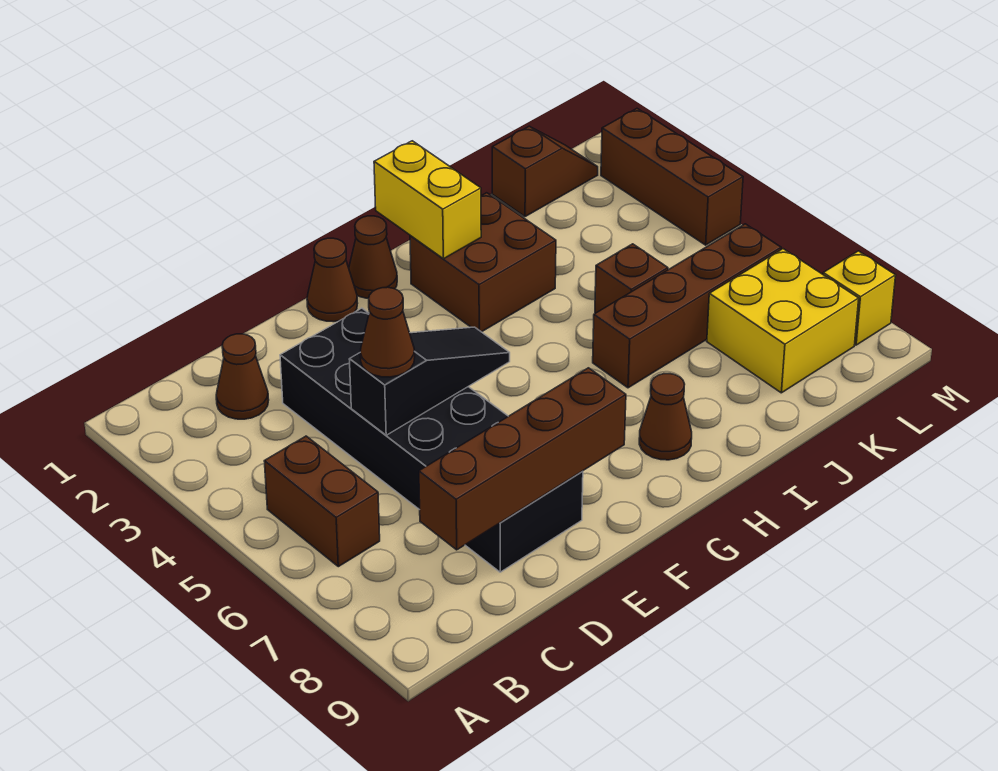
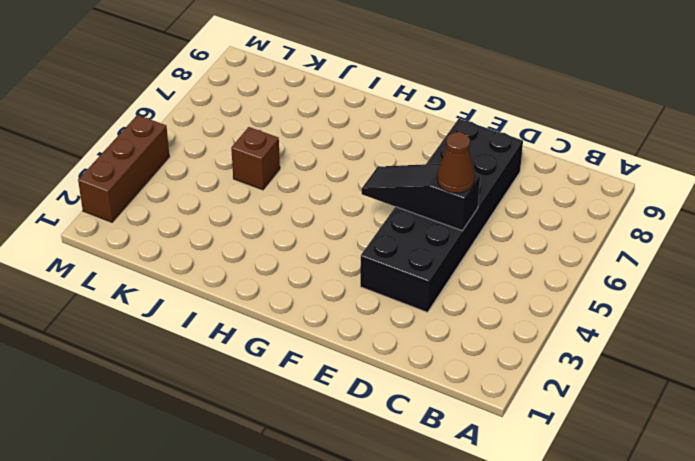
none -> brown 1x2 brick [264,436,380,567]
none -> brown 1x1 cone [216,334,269,419]
none -> brown 1x1 cone [307,238,358,322]

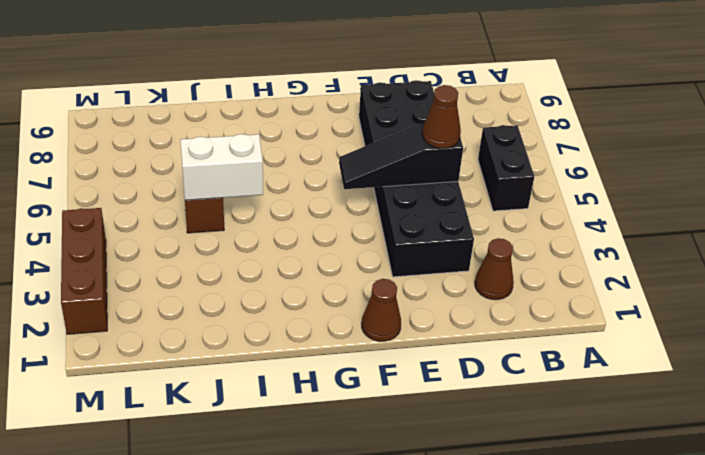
black 1x2 brick [478,125,534,211] -> brown 1x2 brick [264,436,380,567]
white 1x2 brick [180,134,263,200] -> none
none -> brown 1x1 cone [349,216,397,298]
none -> brown 2x2 brick [410,193,556,332]
none -> brown 1x1 cone [639,374,692,460]

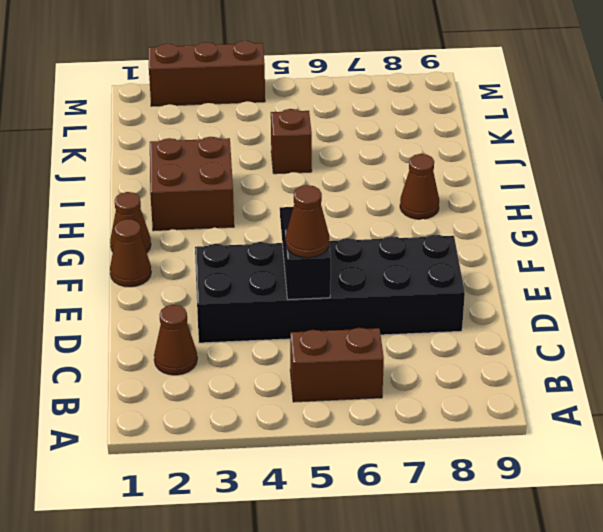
none -> brown 1x4 brick [593,224,781,388]
none -> brown 1x2 slope [492,126,598,217]
none -> yellow 2x2 brick [707,249,859,393]

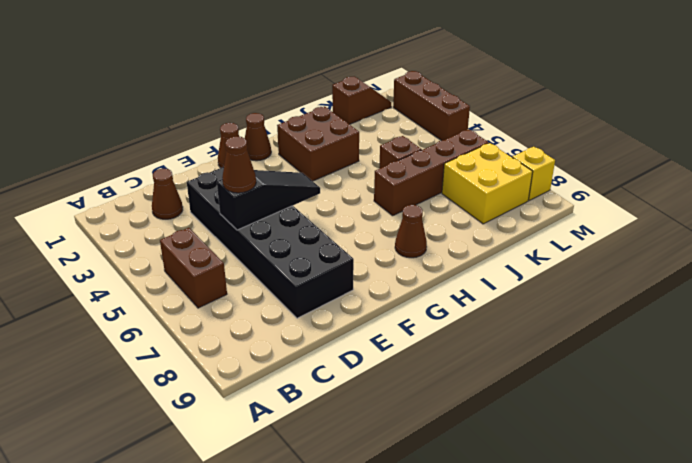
none -> brown 1x4 brick [419,368,626,550]
none -> yellow 1x2 brick [374,141,481,259]

